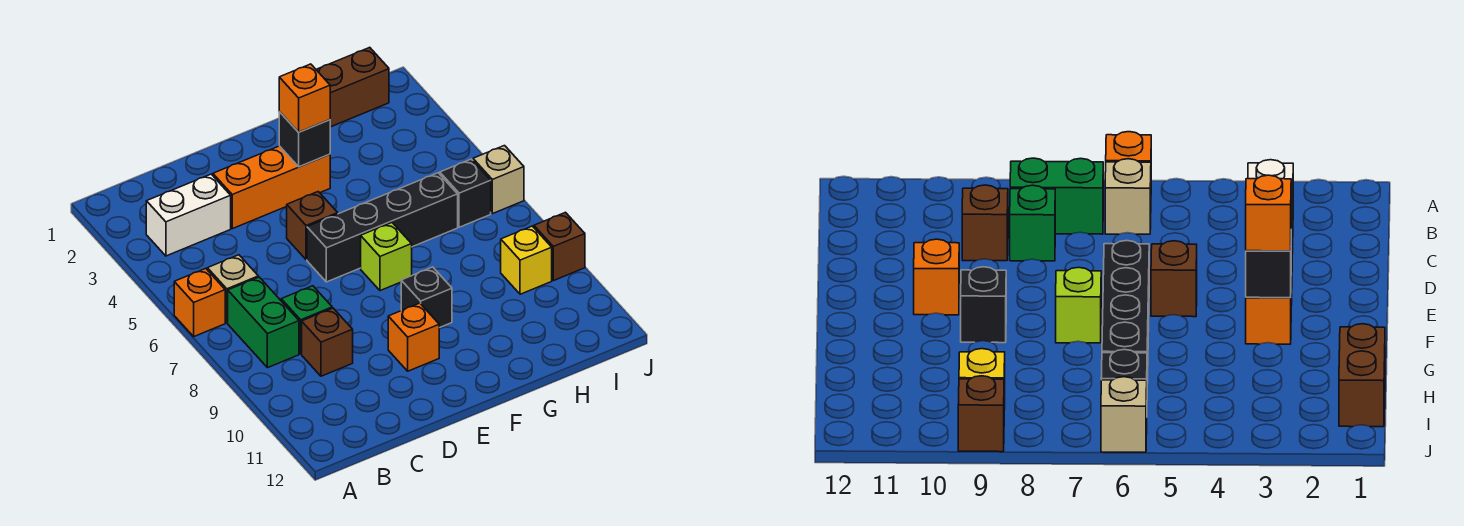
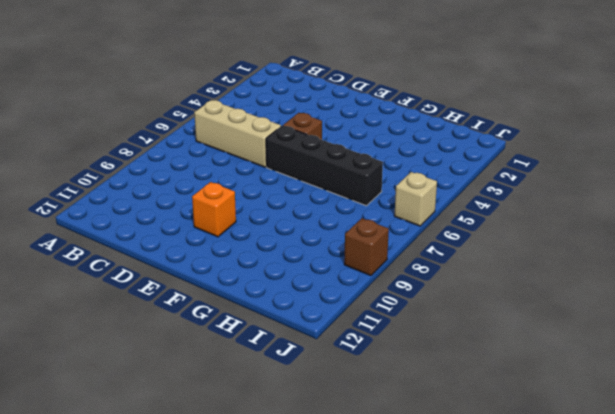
tan 1x3 brick [194,100,281,167] -> tan 1x1 brick [207,255,258,323]
none -> orange 1x1 brick [174,269,225,336]
none -> white 1x2 brick [146,174,231,256]
none -> green 1x2 brick [228,277,299,368]

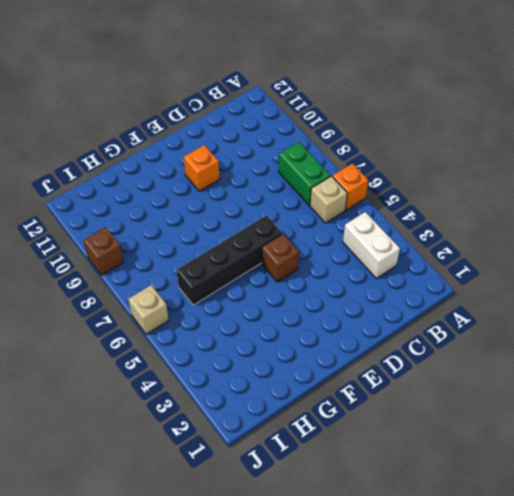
white 1x2 brick [343,212,400,278] -> white 1x2 brick turned to [146,174,231,256]
none -> green 1x1 brick [281,286,332,354]
none -> brown 1x1 brick [302,308,353,376]
none -> orange 1x3 brick [213,146,330,229]

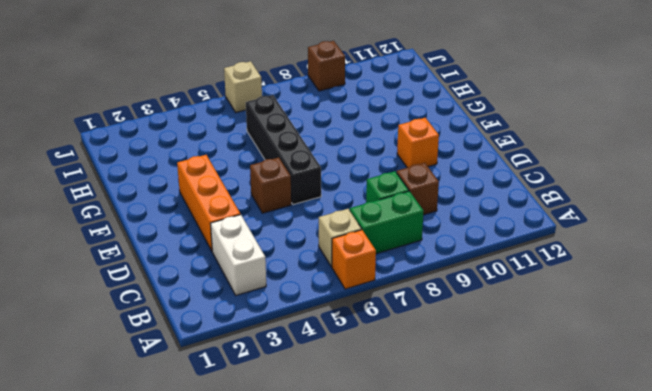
none -> lime 1x1 brick [361,223,412,291]
none -> black 1x1 brick [401,267,452,328]
none -> brown 1x2 brick [316,47,389,127]

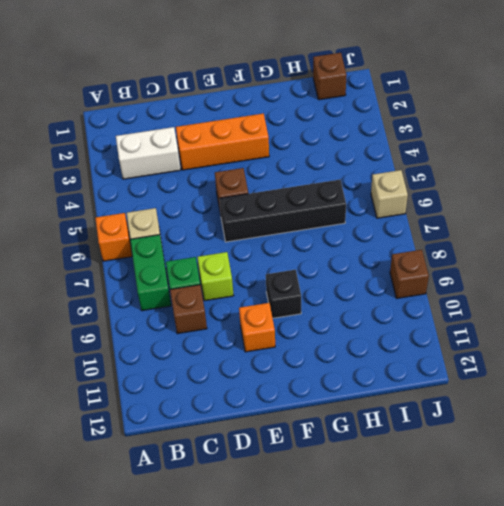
lime 1x1 brick [197,252,234,301] -> lime 1x1 brick moved to [361,223,412,291]
brown 1x1 brick [313,53,347,100] -> brown 1x2 brick [316,47,389,127]
none -> black 1x1 brick [440,159,491,227]
none -> yellow 1x1 brick [501,226,552,294]
none -> black 1x1 brick [279,112,330,167]

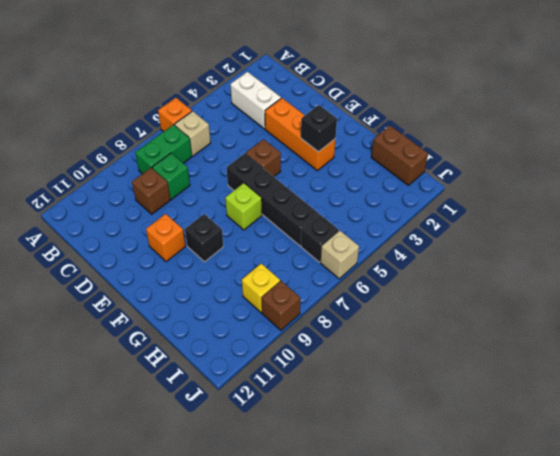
none -> orange 1x1 brick [279,64,330,132]

